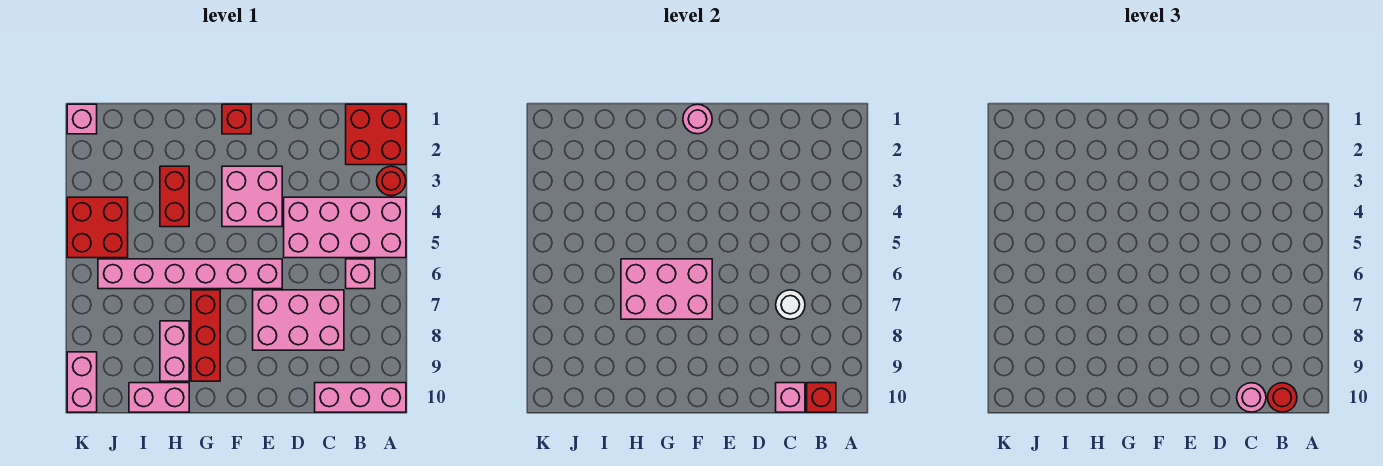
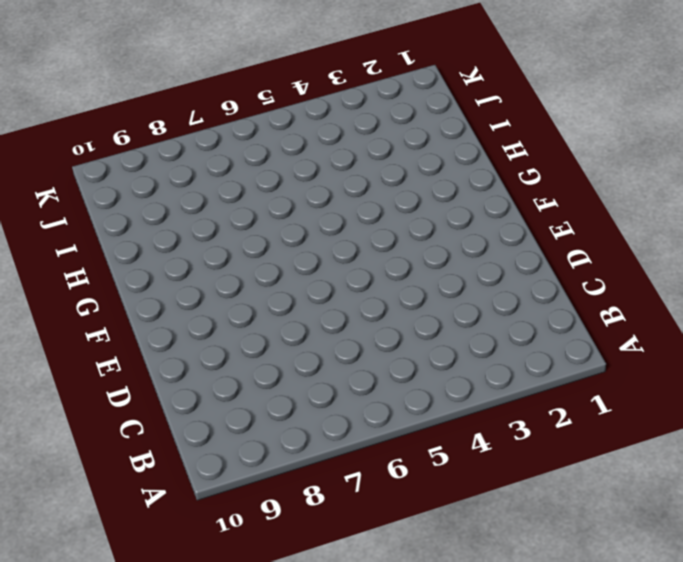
none -> red 2x2 brick [346,104,406,165]
none -> red 1x1 round brick [377,166,406,196]
none -> pink 2x4 brick [284,197,406,258]

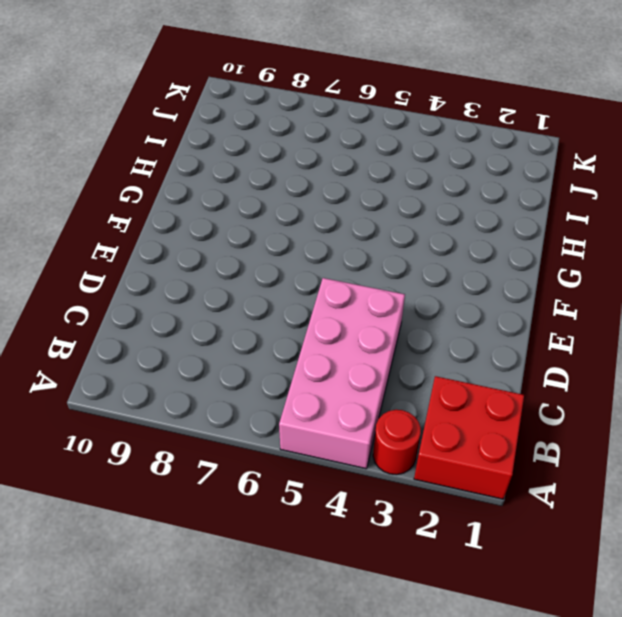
none -> pink 1x3 brick [315,383,406,412]
none -> pink 1x1 brick [346,259,375,289]
none -> pink 2x3 brick [253,290,344,350]

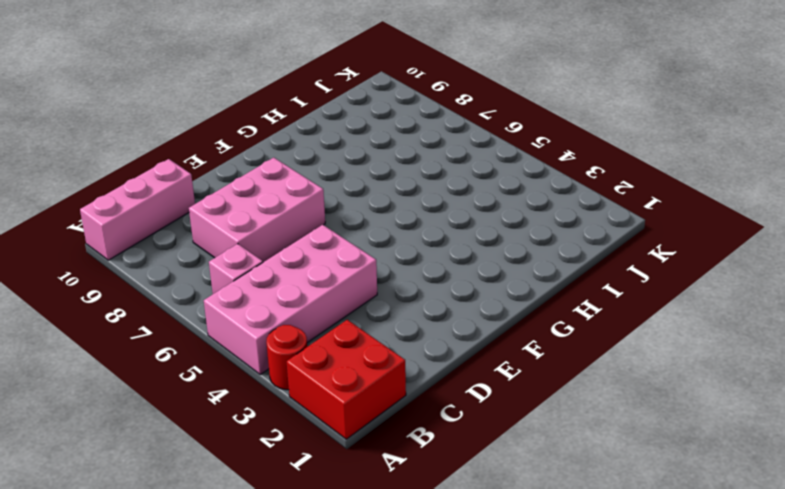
none -> pink 2x2 brick [222,166,282,227]
none -> pink 1x6 brick [98,259,282,289]
none -> red 1x1 brick [222,104,251,134]

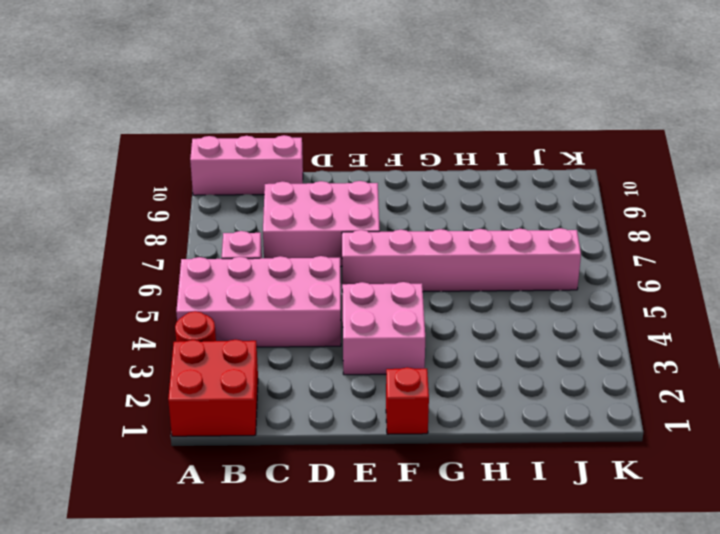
none -> red 1x3 brick [191,290,220,381]
none -> red 1x2 brick [160,166,189,227]
none -> pink 1x2 brick [160,321,189,381]

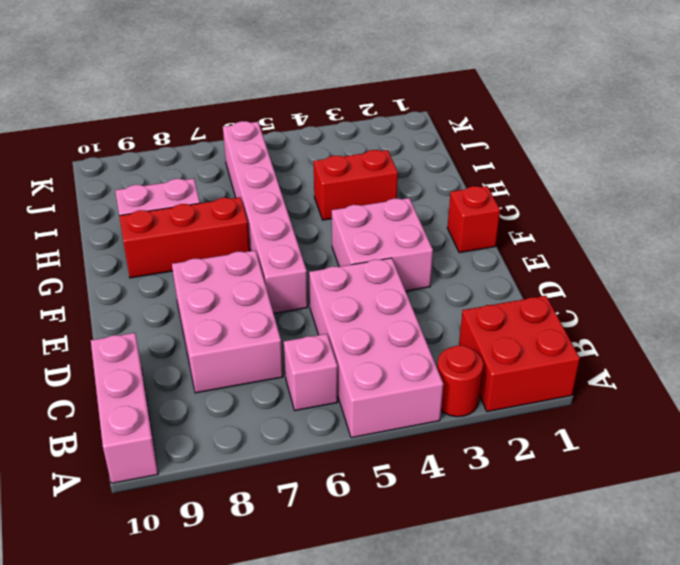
none -> pink 1x2 brick [129,383,189,412]
none -> red 2x2 brick [67,197,128,258]
none -> pink 1x1 brick [67,104,97,134]

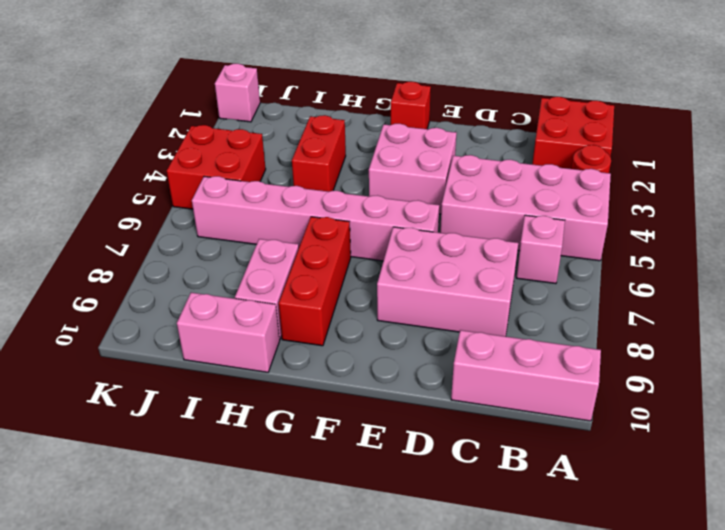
none -> pink 1x2 brick [67,352,97,412]
none -> red 1x1 brick [807,383,836,412]
none -> white 1x1 round brick [776,290,805,319]

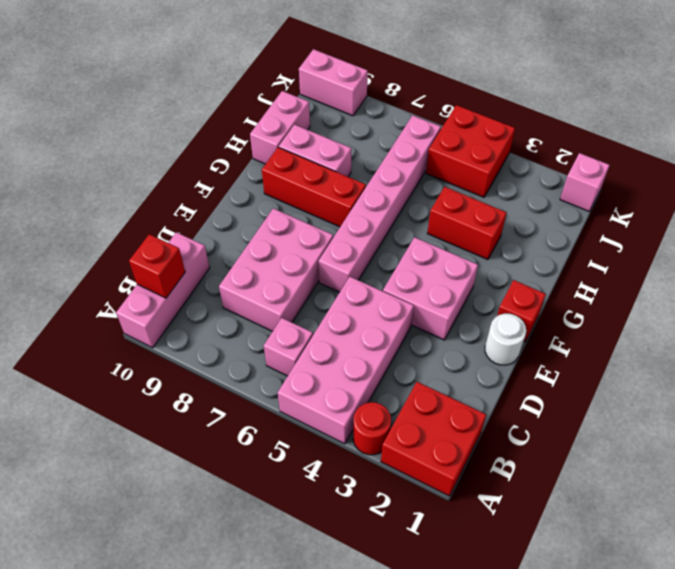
white 1x1 round brick [485,314,526,365] -> white 1x1 round brick moved to [776,290,805,319]
none -> pink 1x1 brick [776,383,805,412]
none -> pink 1x1 round brick [683,104,712,134]
none -> pink 2x3 brick [621,259,712,319]

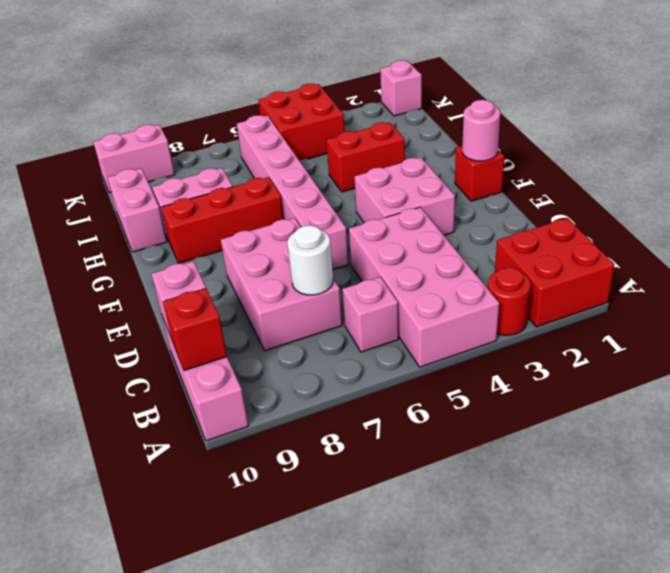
none -> pink 2x3 brick [621,259,712,319]
none -> red 1x1 round brick [1268,383,1297,412]
none -> pink 1x1 round brick [1237,383,1266,412]

